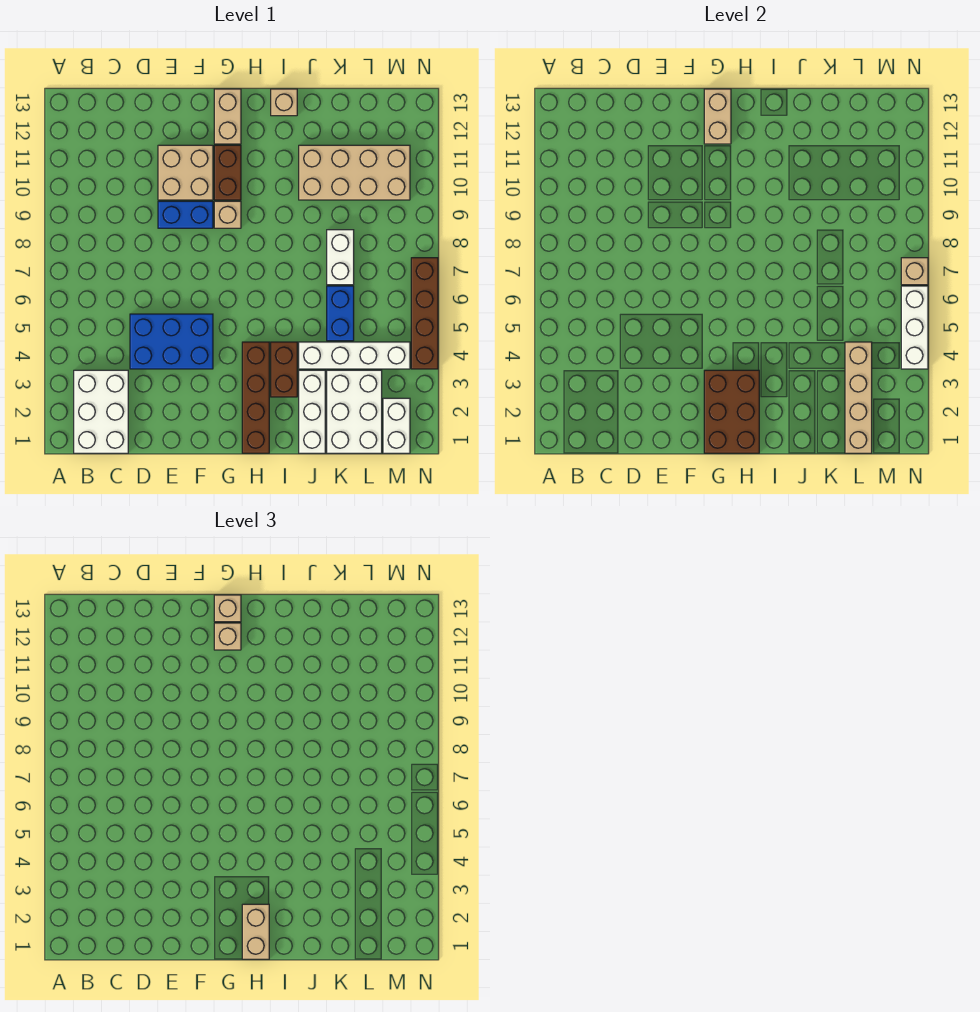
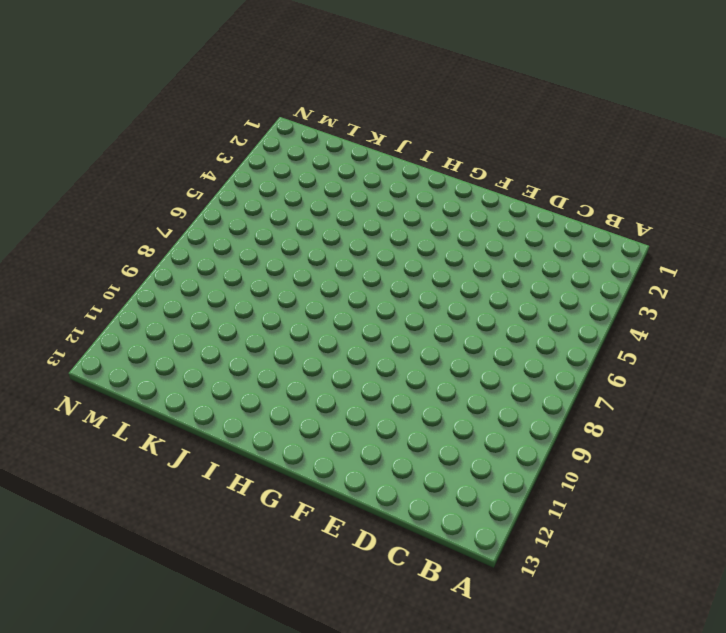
none -> white 2x3 brick [74,370,128,453]
none -> blue 2x3 brick [130,314,213,369]
none -> blue 1x2 brick [158,201,213,228]

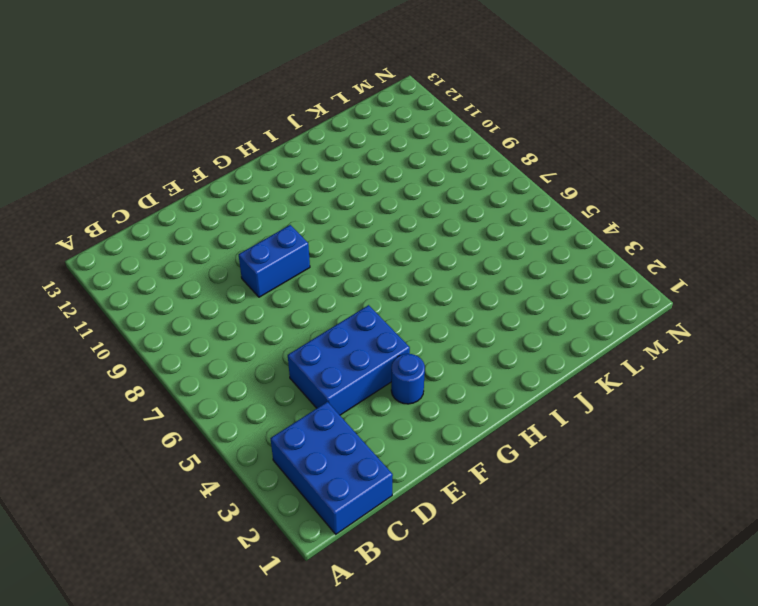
blue 2x3 brick [271,402,393,534] -> white 2x3 brick [74,370,128,453]
blue 1x1 round brick [391,354,425,404] -> none
none -> tan 2x2 brick [158,145,213,200]
none -> tan 1x1 brick [214,201,241,228]
none -> brown 1x2 brick [214,145,241,200]

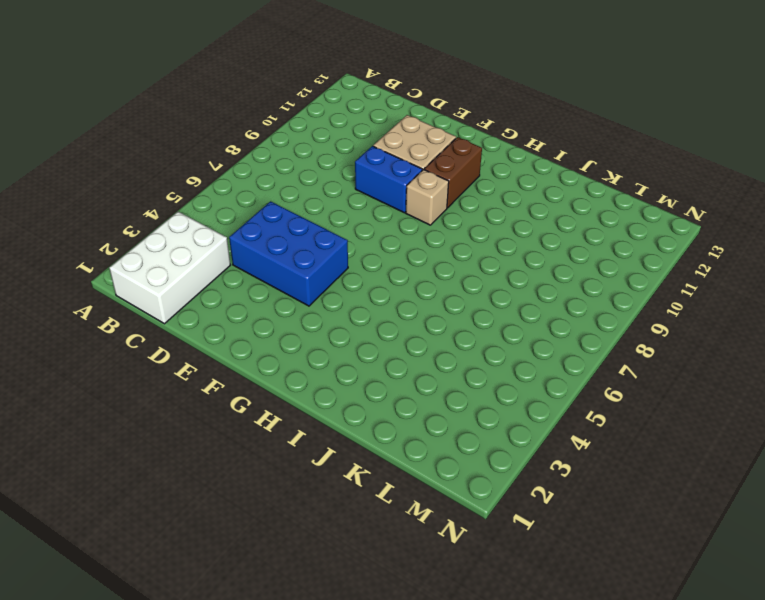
none -> tan 1x2 brick [214,89,241,144]
none -> brown 1x4 brick [242,342,269,453]
none -> brown 1x2 brick [271,342,297,397]

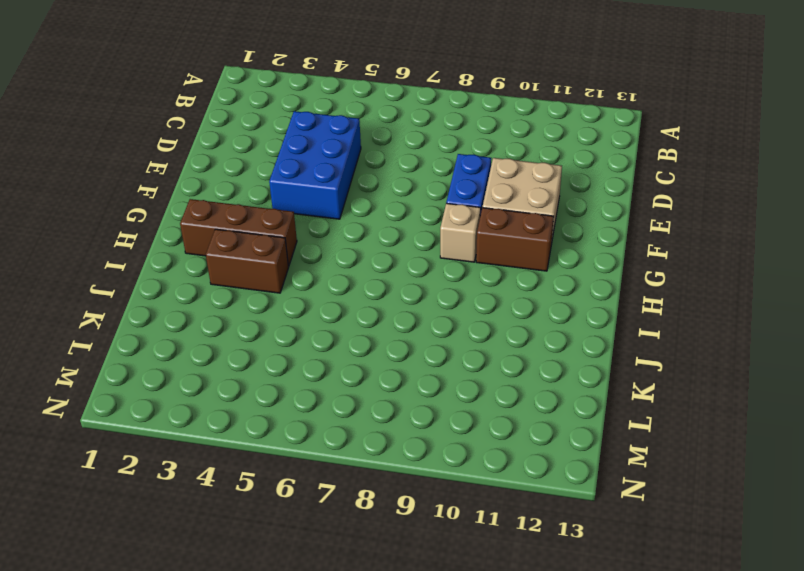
brown 1x3 brick [180,199,297,266] -> brown 1x4 brick [242,342,269,453]
none -> white 2x3 brick [74,370,128,453]
none -> tan 1x2 brick [214,89,241,144]
none -> tan 1x1 brick [271,89,297,116]

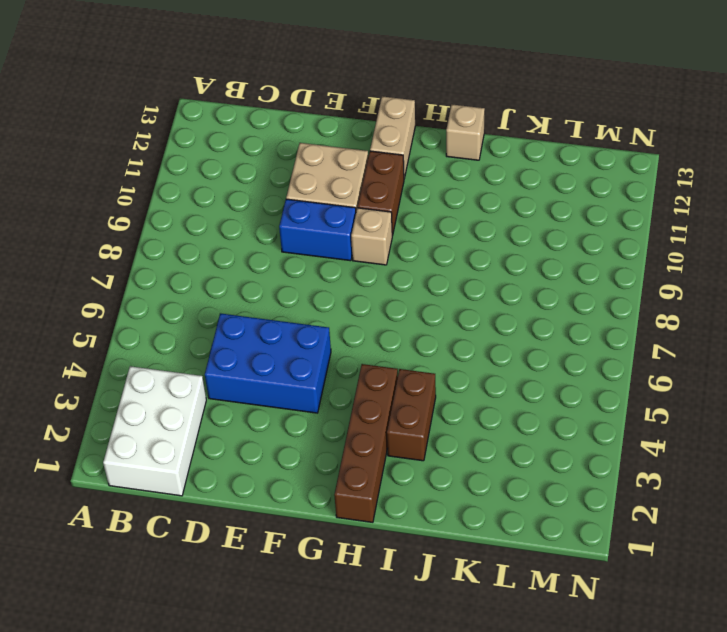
none -> white 1x3 brick [299,370,325,453]
none -> white 1x4 brick [299,342,410,369]
none -> tan 2x4 brick [299,145,410,200]

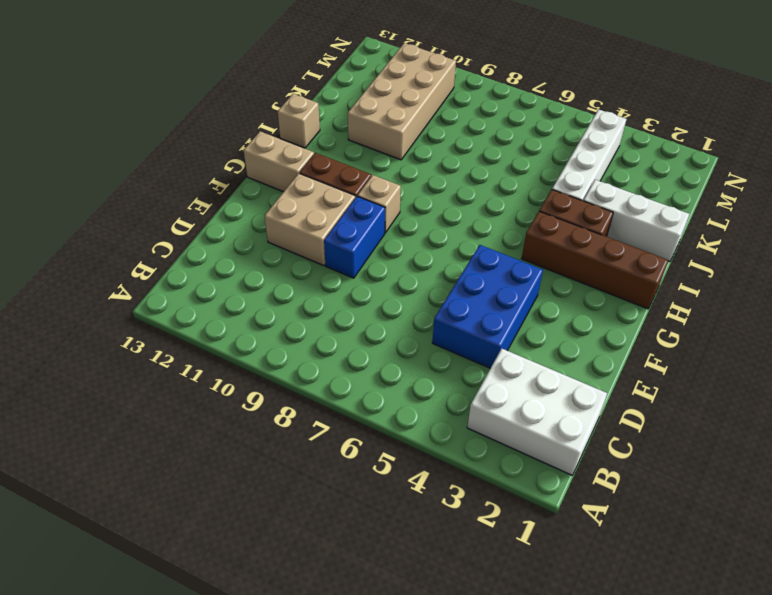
none -> white 2x3 brick [327,370,382,453]
none -> blue 1x2 brick [327,286,354,341]
none -> white 1x2 brick [327,230,354,285]

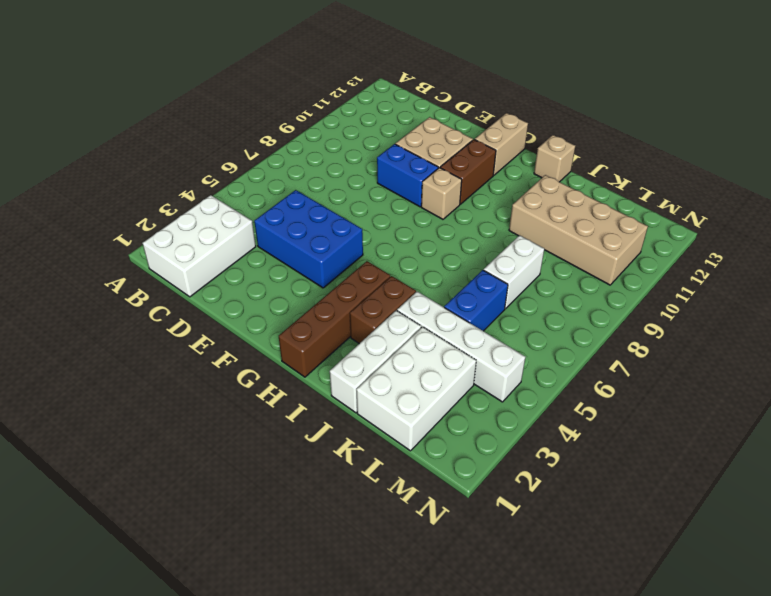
none -> white 1x2 brick [383,398,410,453]
none -> brown 1x4 brick [411,258,438,369]
none -> brown 2x3 brick [704,370,759,453]

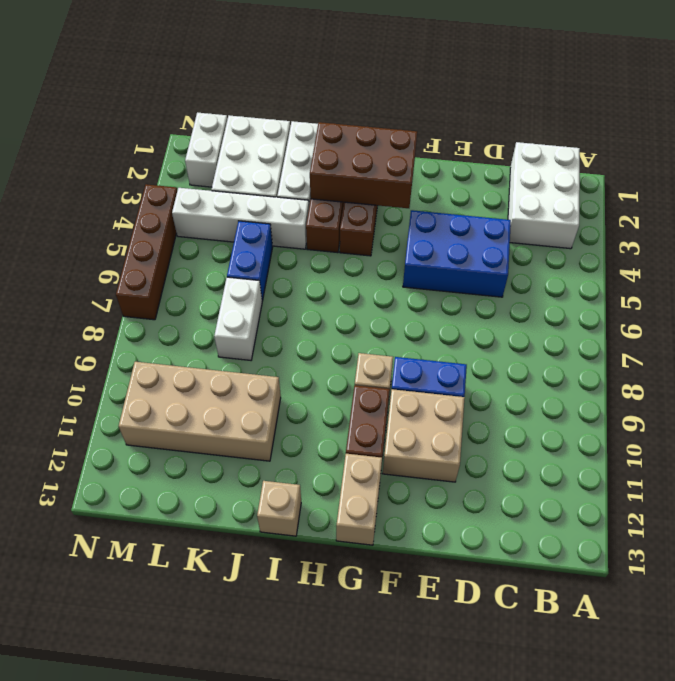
brown 2x3 brick [310,122,417,208] -> brown 2x3 brick turned to [704,370,759,453]
none -> tan 1x2 brick [704,89,731,144]
none -> tan 1x4 brick [845,342,872,453]
none -> white 1x3 brick [901,286,928,369]

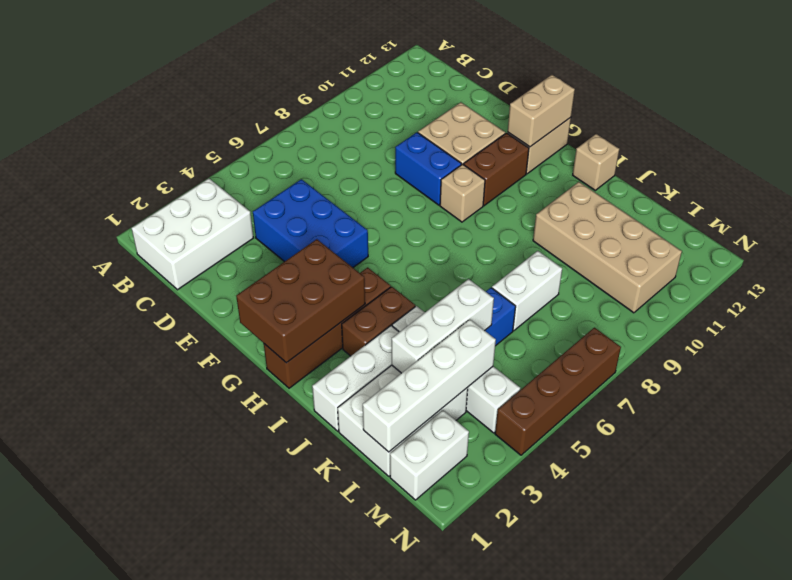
white 1x3 brick [392,279,494,373] -> white 1x3 brick moved to [901,286,928,369]
white 1x4 brick [363,319,496,452] -> tan 1x4 brick [845,342,872,453]
none -> tan 1x1 brick [901,258,928,285]
none -> tan 1x1 brick [214,623,241,650]
none -> tan 1x1 brick [214,595,241,622]

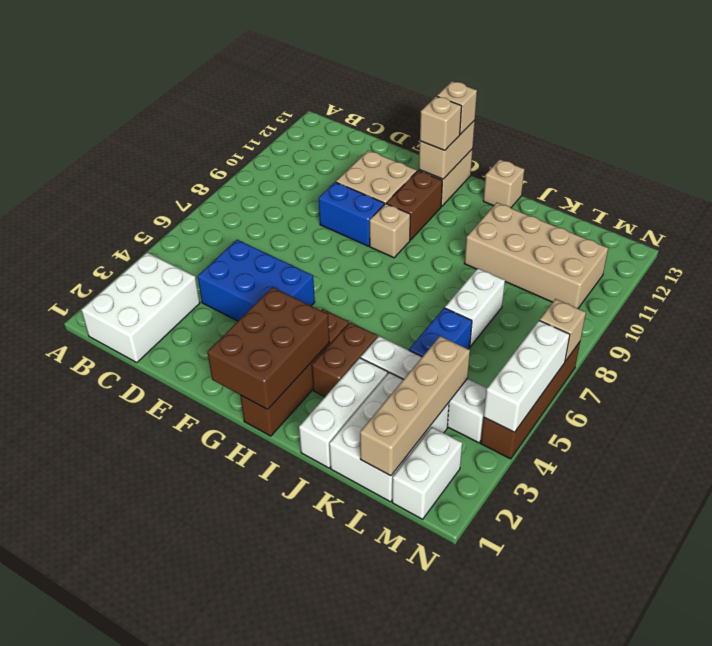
none -> tan 1x2 brick [242,904,269,959]

